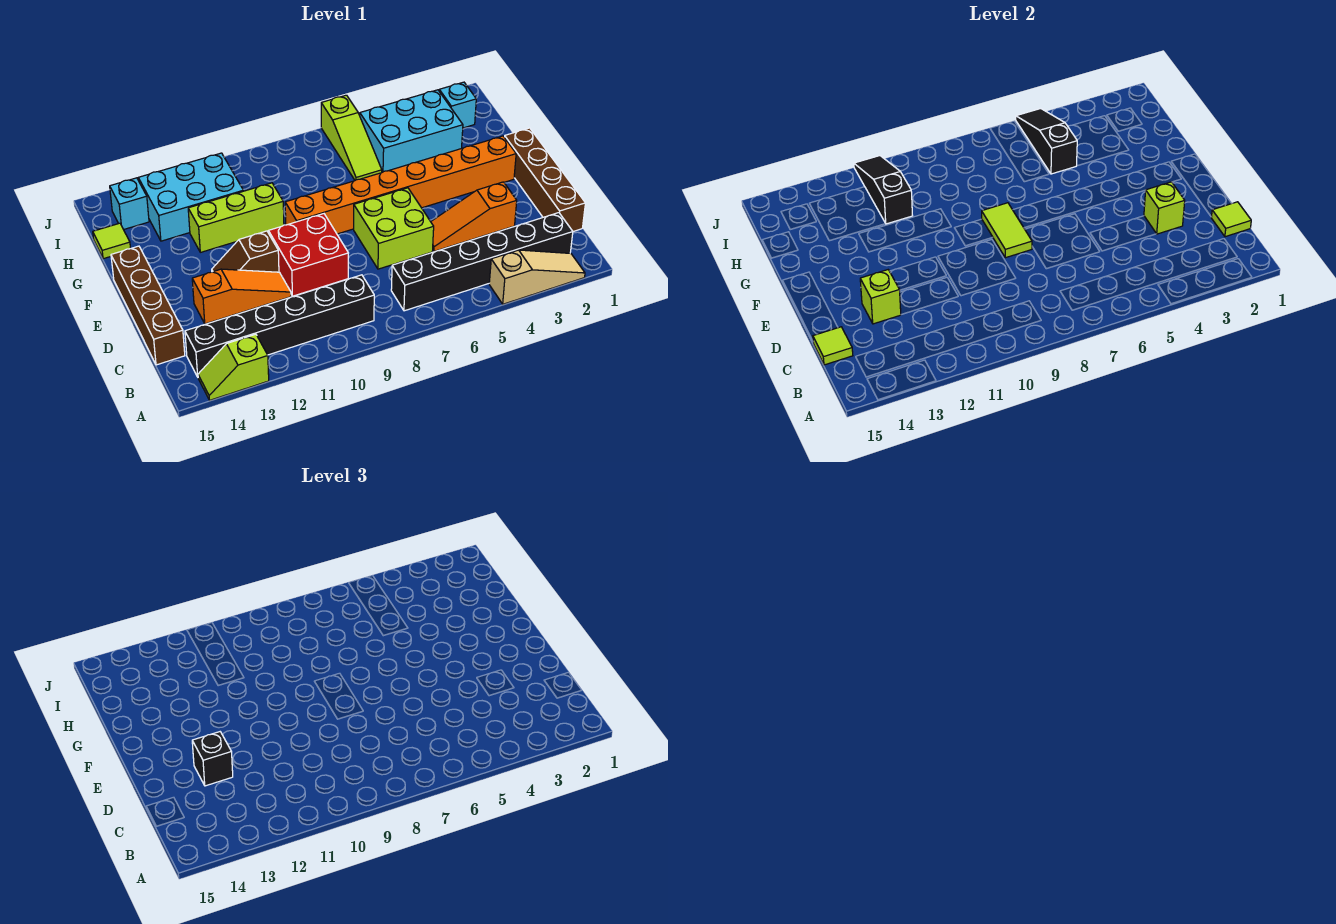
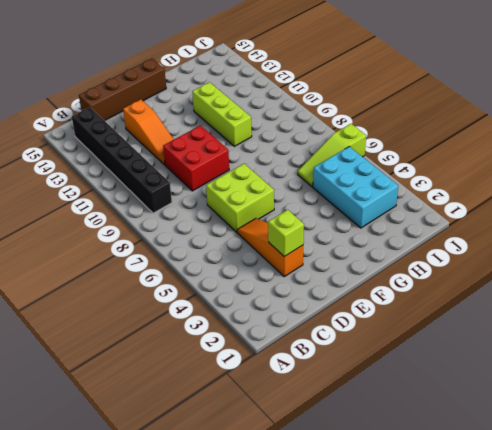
none -> tan 1x3 slope [489,250,585,304]
none -> lime 1x2 slope [198,334,269,400]
none -> black 1x6 brick [391,213,573,311]

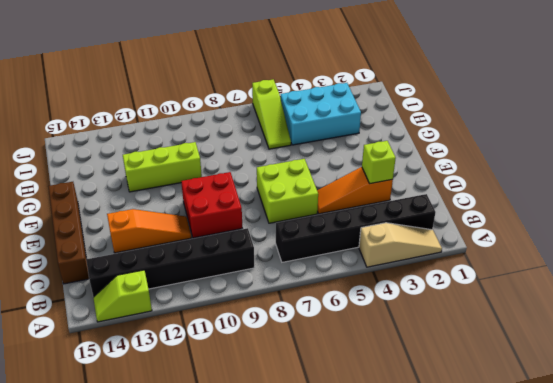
none -> brown 1x4 brick [504,128,585,231]
none -> brown 1x2 slope [212,231,279,272]
none -> orange 1x8 brick [285,136,516,234]

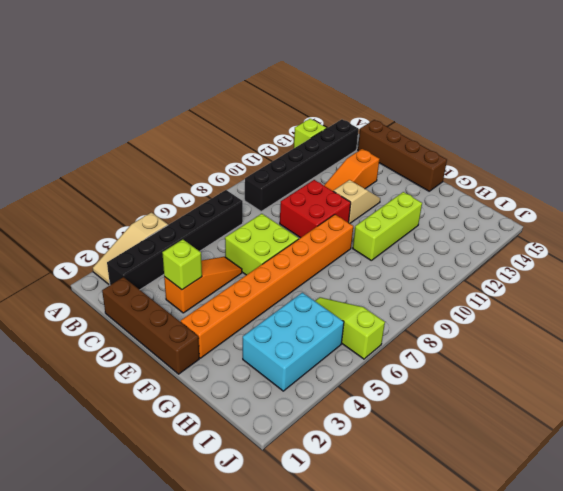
tan 1x2 slope [333,180,380,223] -> brown 1x2 slope [212,231,279,272]
none -> cyan 2x3 brick [138,153,243,241]
none -> lime 1x1 tile [93,223,131,259]
none -> cyan 1x1 brick [439,82,476,128]

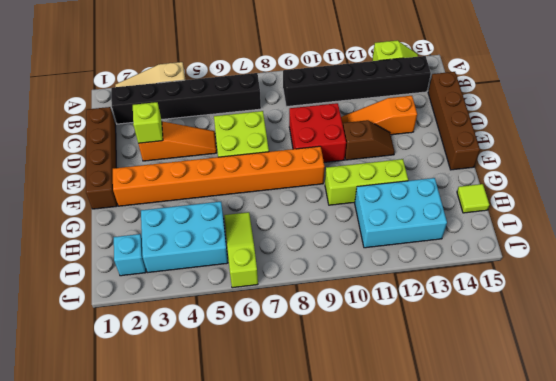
none -> cyan 1x1 brick [110,178,149,230]
none -> lime 1x1 tile [1211,202,1251,237]
none -> lime 1x1 tile [813,327,853,365]

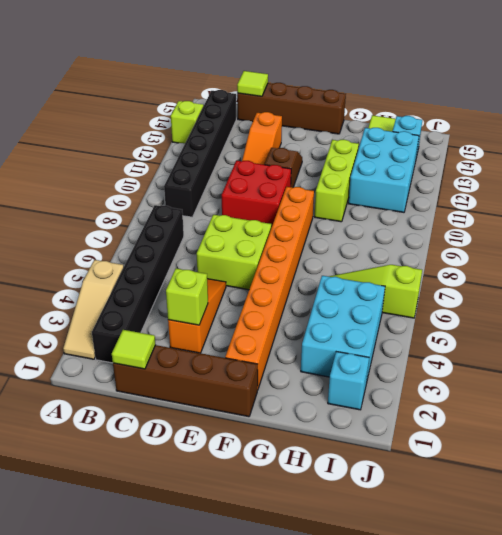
none -> lime 1x1 brick [860,270,901,324]
none -> lime 1x2 tile [982,203,1032,258]
none -> black 1x3 slope [1016,109,1077,174]

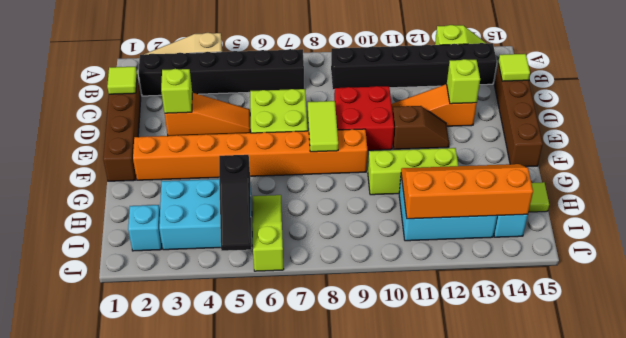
orange 2x4 slope [401,164,533,219] -> black 1x3 slope [854,156,913,224]
none -> black 1x1 brick [192,732,233,786]

